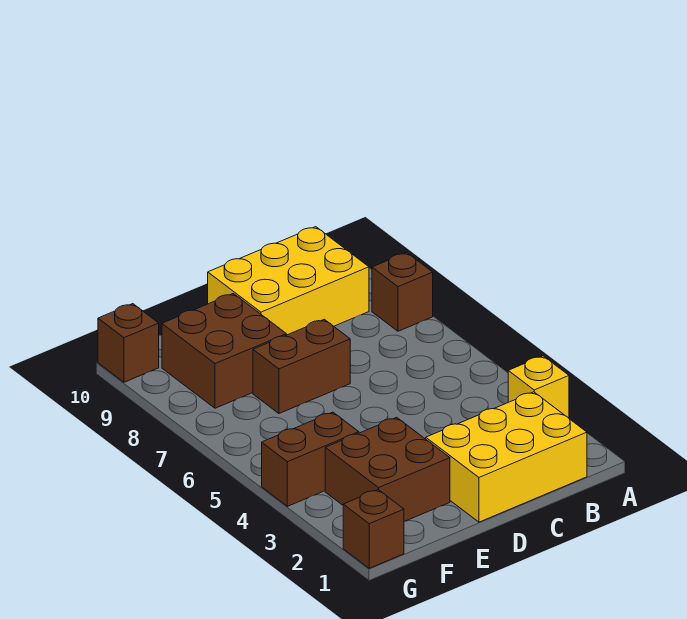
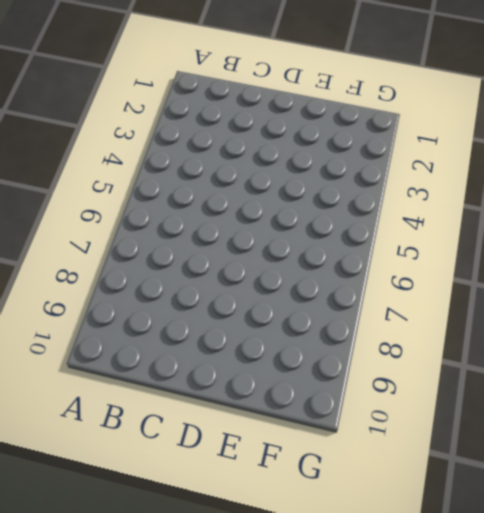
none -> yellow 1x1 brick [508,356,569,418]
none -> brown 1x1 brick [372,253,433,331]

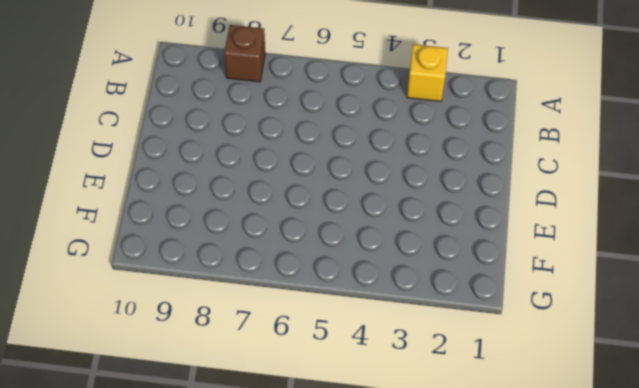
none -> yellow 2x3 brick [426,392,587,522]
none -> yellow 2x3 brick [208,227,369,335]

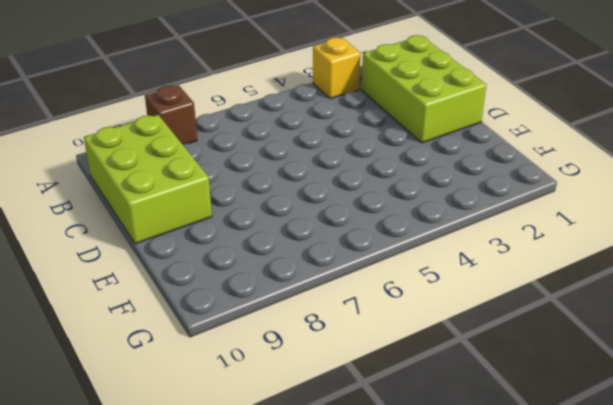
lime 2x3 brick [361,35,486,143] -> yellow 2x3 brick [426,392,587,522]
lime 2x3 brick [84,115,212,244] -> yellow 2x3 brick [208,227,369,335]
none -> brown 1x2 brick [253,319,350,413]
none -> brown 2x2 brick [325,417,450,521]

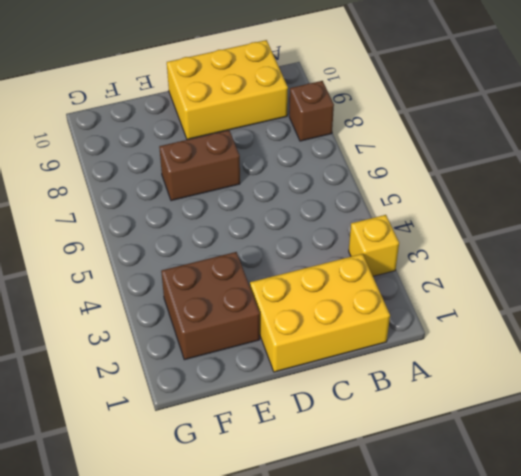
none -> brown 2x2 brick [162,294,286,408]
none -> brown 1x2 brick [262,412,359,506]

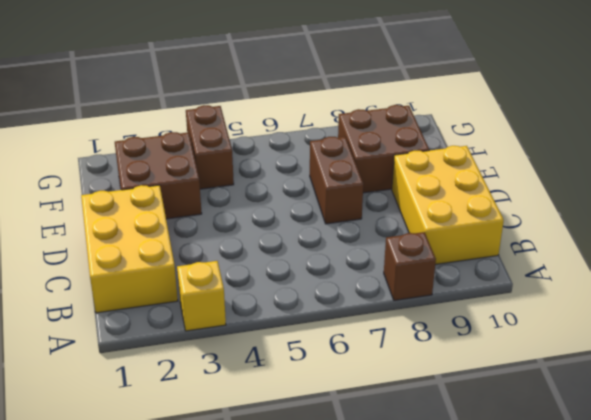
none -> brown 1x1 brick [343,490,404,568]
none -> brown 1x1 brick [98,304,159,382]

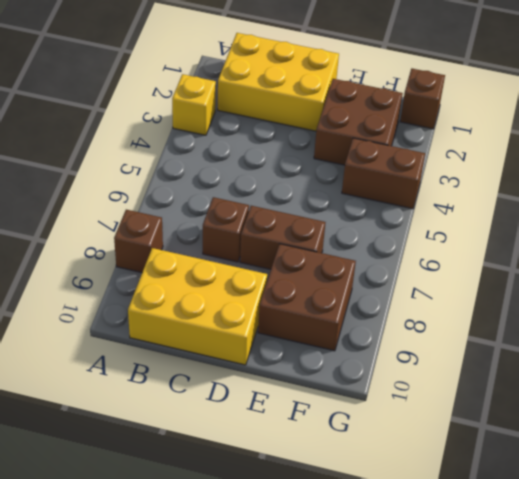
brown 1x1 brick [203,197,249,262] -> brown 1x1 brick moved to [98,304,159,382]

